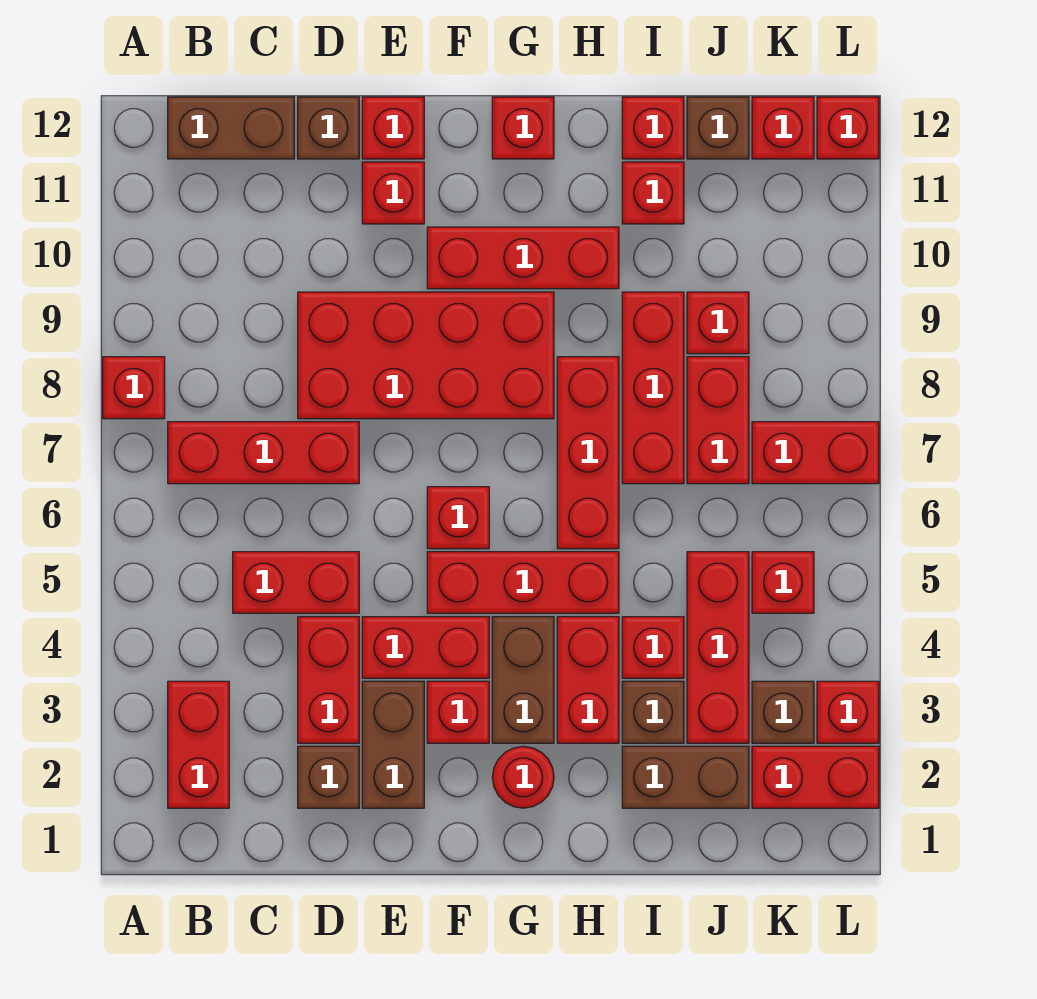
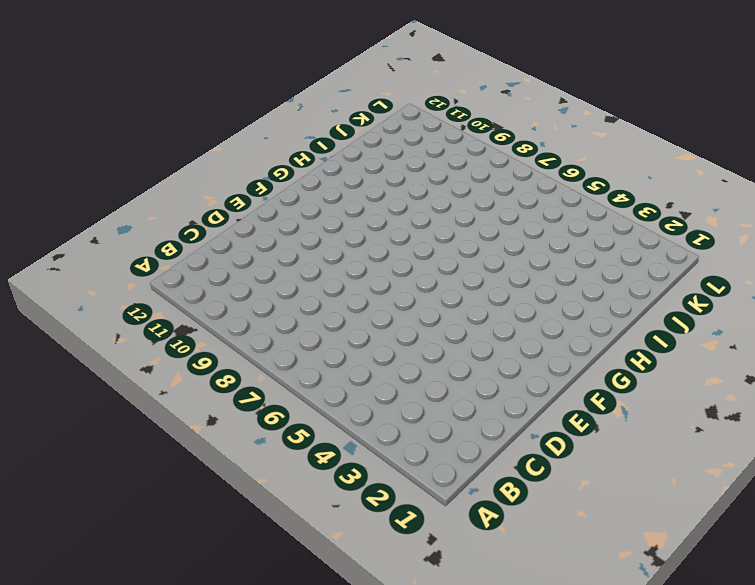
none -> red 1x1 brick [103,357,165,419]
none -> red 1x2 brick [168,681,229,808]
none -> red 1x3 brick [168,422,359,484]
none -> brown 1x2 brick [168,97,294,159]

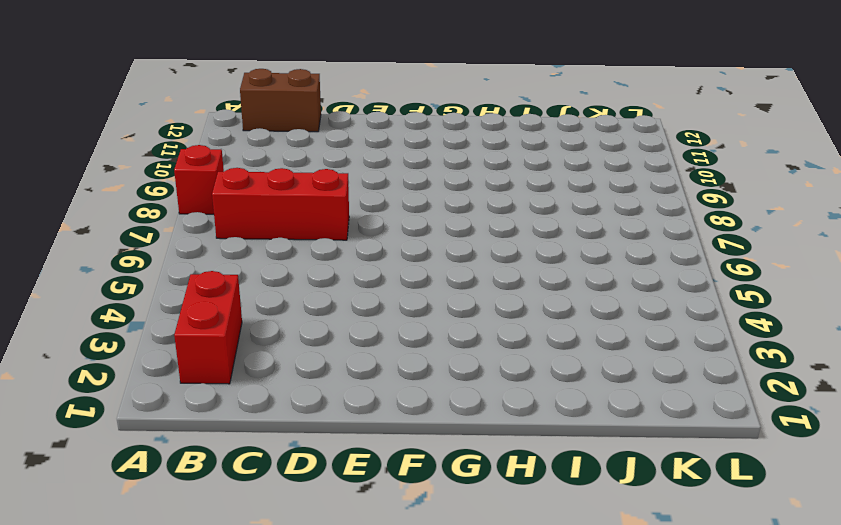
none -> red 1x2 brick [233,552,359,613]
none -> brown 1x1 brick [298,746,359,808]
none -> red 1x2 brick [298,617,359,743]
none -> red 2x4 brick [298,292,554,419]

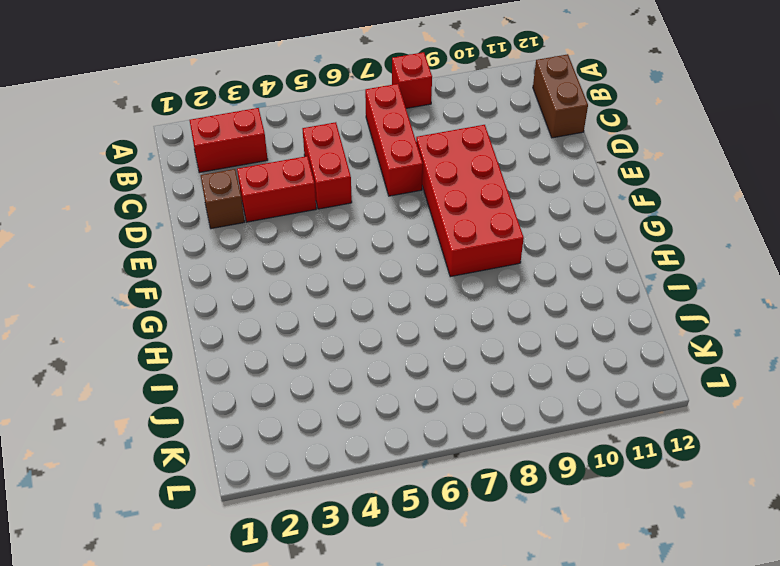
none -> brown 1x1 brick [298,97,359,159]
none -> brown 1x2 brick [362,681,424,808]
none -> red 1x2 brick [362,617,489,678]
none -> red 1x1 brick [362,162,424,224]

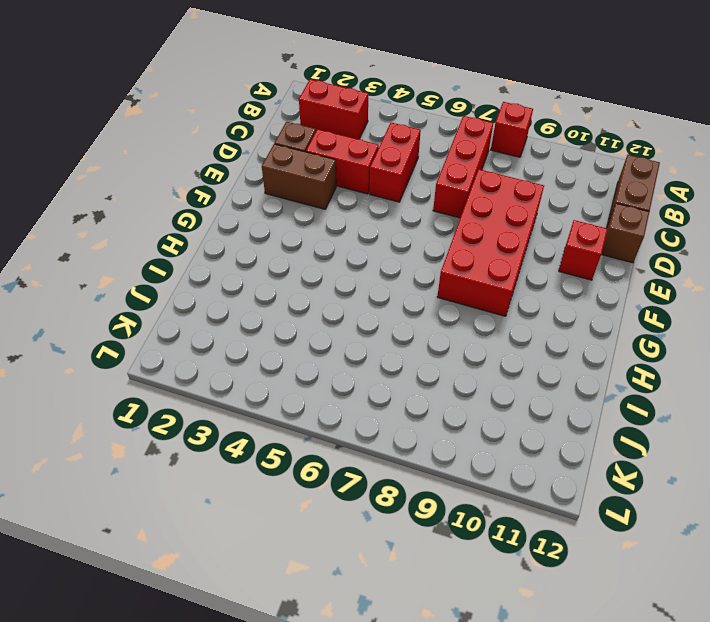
none -> red 1x2 brick [362,617,489,678]
none -> red 1x1 brick [362,97,424,159]
none -> red 1x1 brick [427,681,489,743]
none -> red 1x3 brick [427,552,619,613]

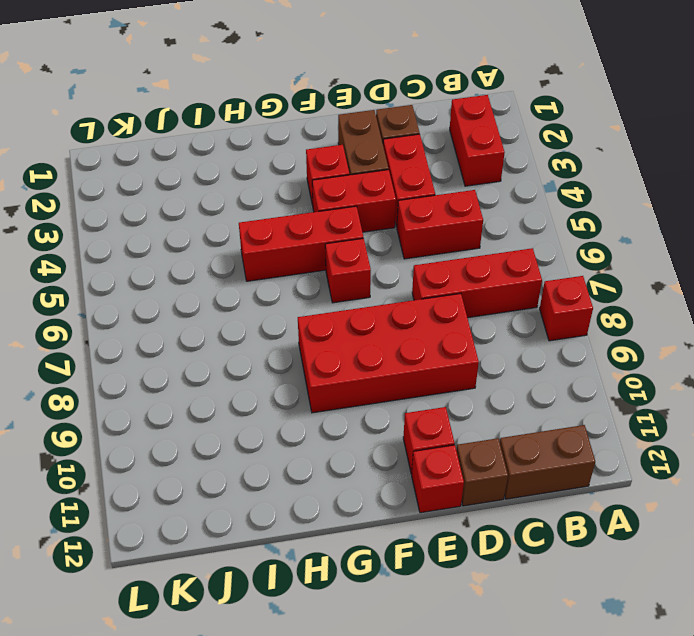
none -> red 1x3 brick [427,227,619,289]
none -> red 1x1 round brick [492,746,554,808]
none -> brown 1x2 brick [492,617,554,743]
none -> red 1x1 brick [492,97,554,159]

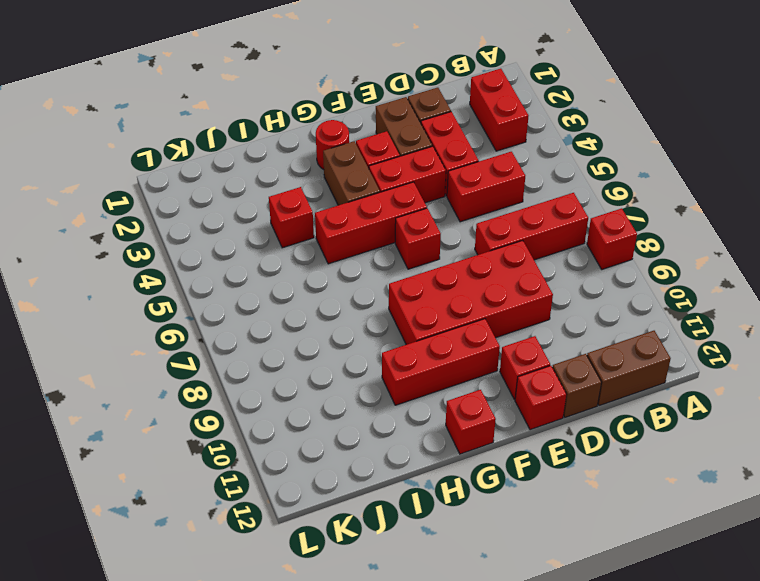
none -> red 1x2 brick [557,617,619,743]
none -> red 1x3 brick [557,357,619,549]
none -> brown 1x2 brick [622,746,749,808]
none -> brown 1x1 brick [622,681,684,743]

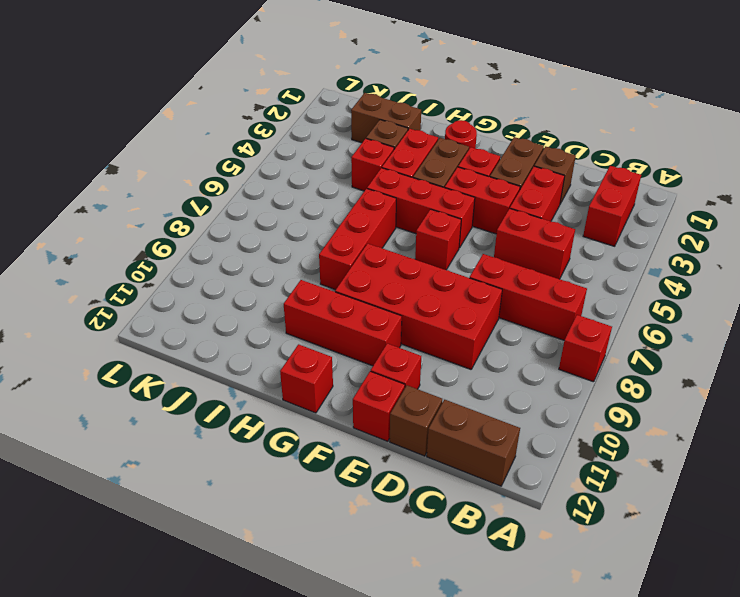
none -> red 1x3 brick [622,292,684,484]
none -> red 1x1 brick [622,162,684,224]
none -> red 1x1 brick [622,97,684,159]
none -> red 1x3 brick [687,552,749,743]

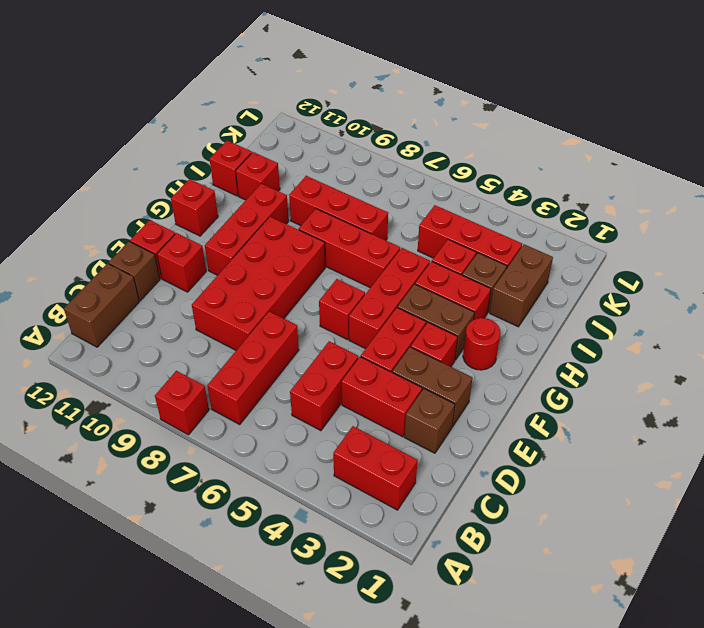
none -> red 1x2 brick [687,357,749,484]
none -> red 1x1 brick [687,292,749,354]
none -> brown 1x1 brick [687,97,749,159]
none -> red 1x2 brick [752,746,879,808]

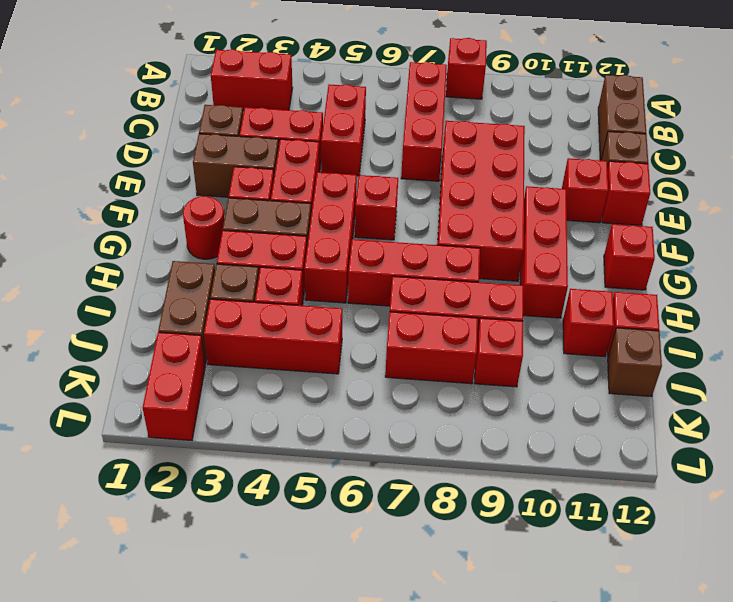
none -> brown 1x1 brick [752,681,814,743]
none -> red 1x1 brick [752,552,814,613]
none -> red 1x2 brick [752,422,879,484]
none -> red 1x1 brick [752,97,814,159]

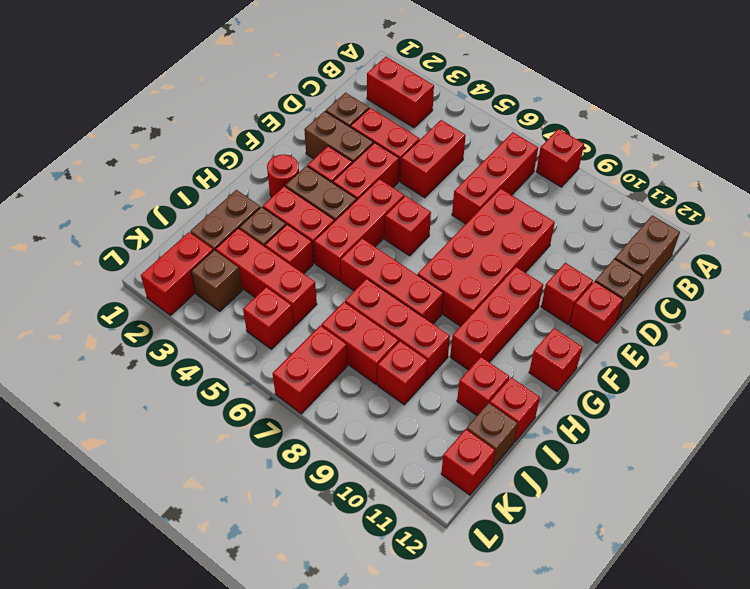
none -> red 1x1 brick [817,681,879,743]
none -> red 1x1 brick [817,97,879,159]

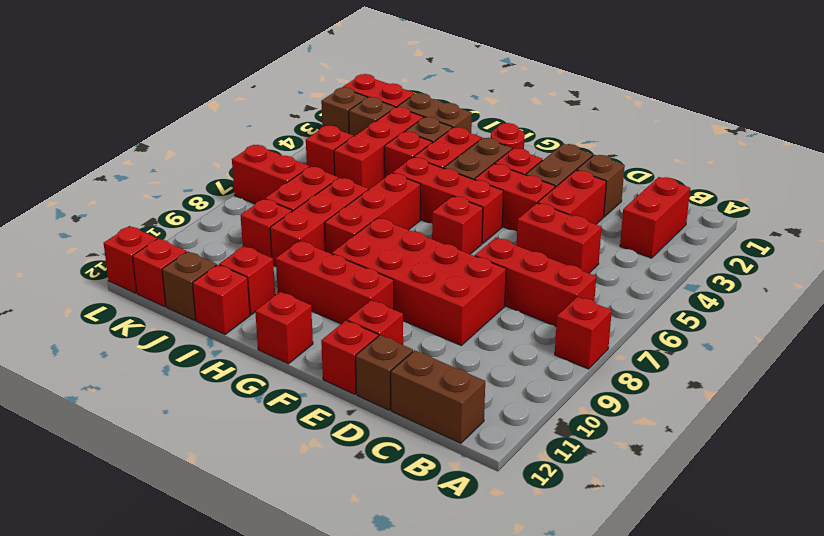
brown 1x1 brick [321,87,367,134] -> red 1x1 brick [817,681,879,743]

